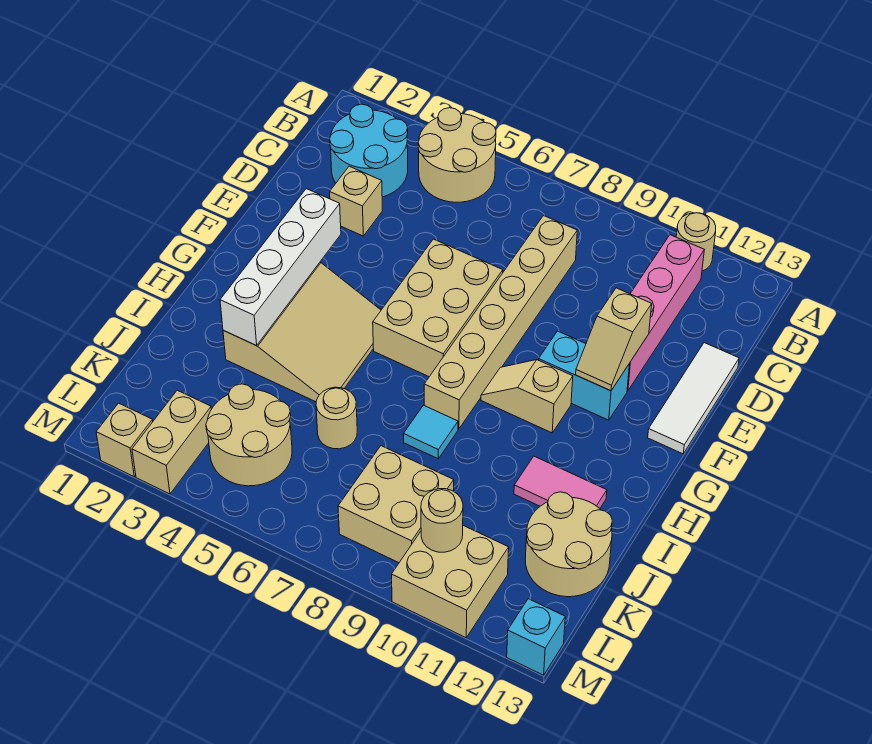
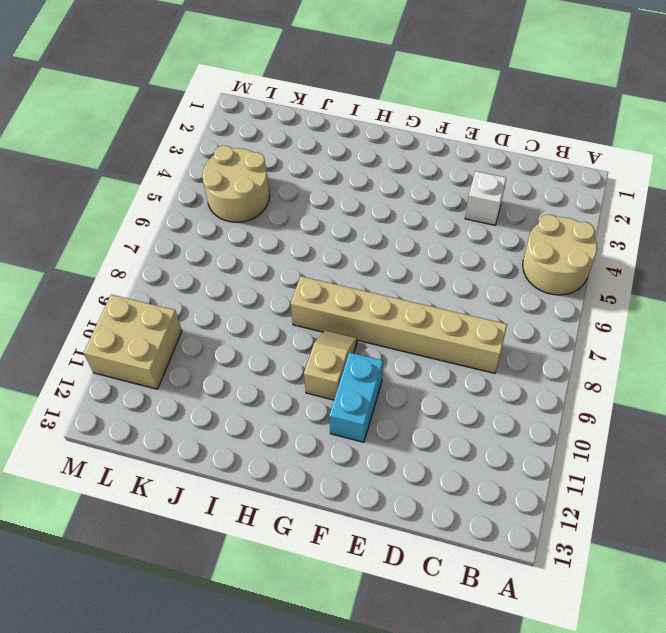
white 1x1 brick [465,171,506,225] -> tan 1x1 brick [330,166,383,236]
none -> tan 1x1 round brick [676,213,716,271]
none -> cyan 2x2 round brick [330,104,408,197]
none -> pink 1x4 brick [627,235,704,391]

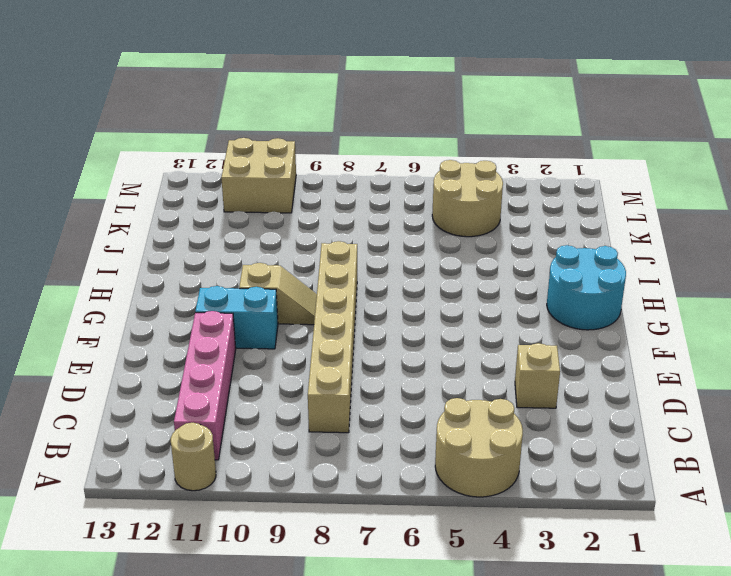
cyan 2x2 round brick [547,245,626,330] -> cyan 2x2 round brick moved to [330,104,408,197]
none -> white 1x3 tile [648,343,739,454]
none -> tan 2x3 brick [373,239,503,377]
none -> tan 3x3 slope [223,262,381,402]

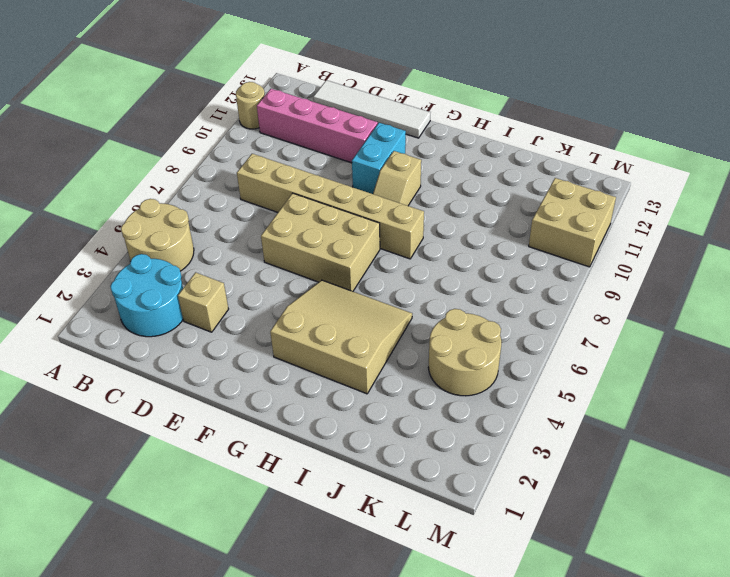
white 1x4 tile [313,80,431,138] -> white 1x3 tile [648,343,739,454]
none -> cyan 1x1 tile [404,405,458,459]
none -> pink 1x2 tile [514,456,607,508]
none -> tan 1x1 round brick [316,387,357,449]

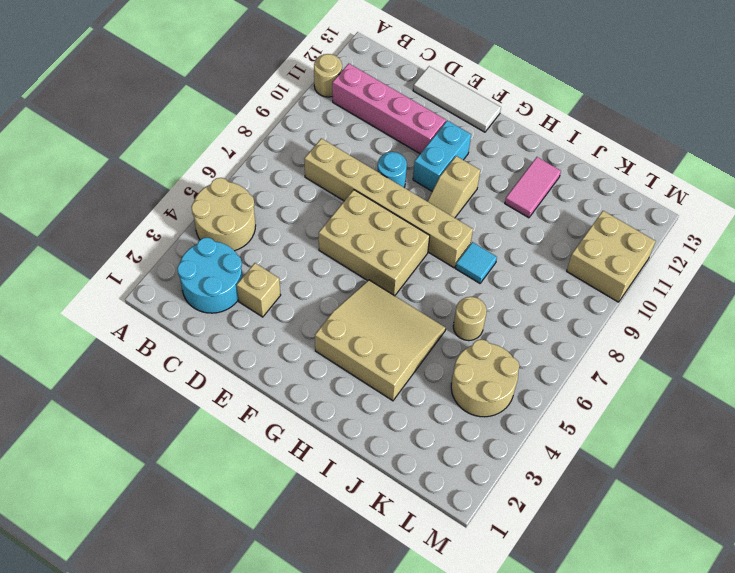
cyan 1x1 round brick [377,152,407,187] -> none
none -> tan 2x2 round brick [525,492,612,597]
none -> tan 2x2 brick [338,446,454,563]
none -> tan 1x2 brick [132,390,211,494]

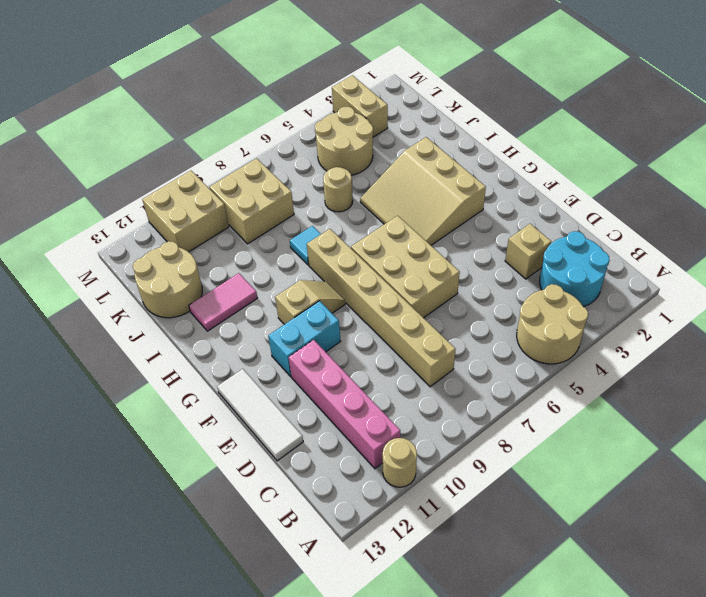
none -> tan 1x1 brick [96,403,153,477]
none -> cyan 1x1 brick [507,599,565,675]
none -> tan 1x2 slope [576,288,652,391]

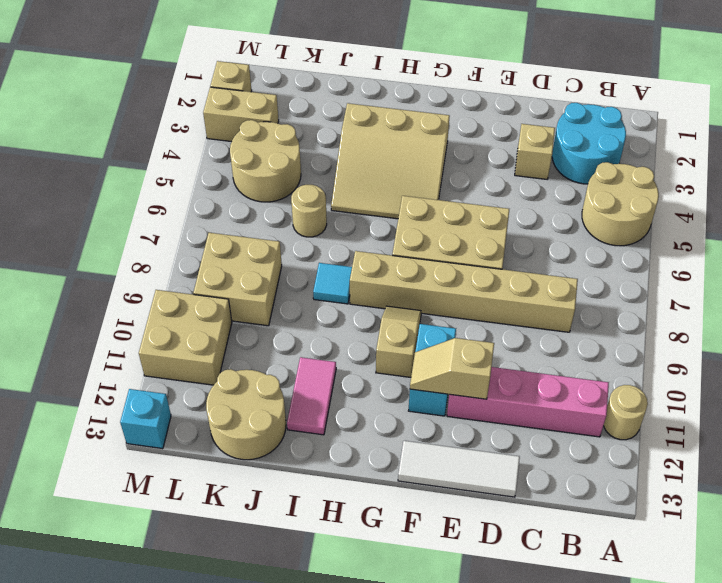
none -> white 1x4 brick [220,189,341,346]
none -> tan 1x1 round brick [421,489,463,552]

